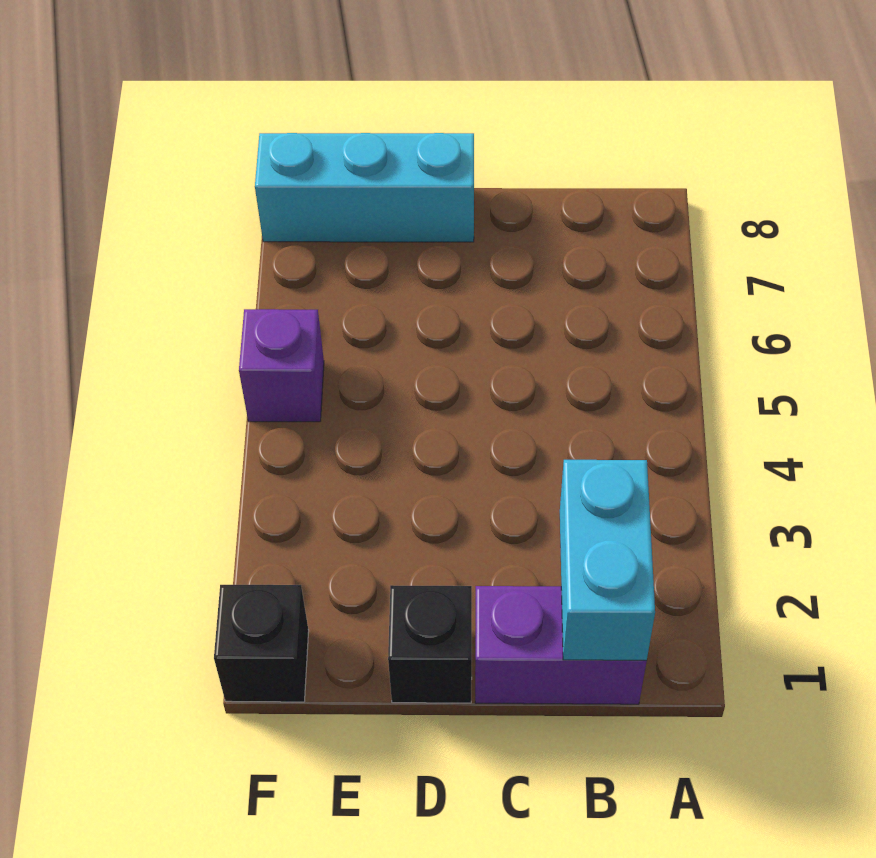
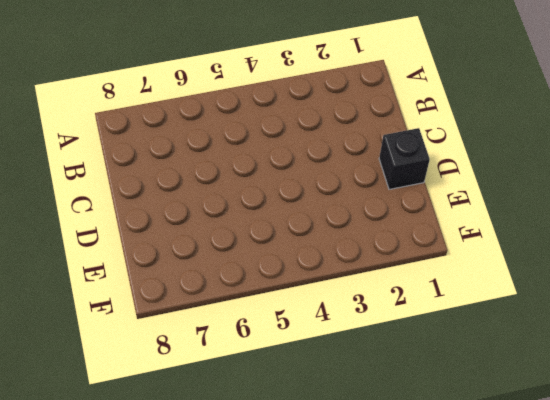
none -> purple 1x2 brick [475,586,647,704]
none -> cyan 1x3 brick [255,133,474,242]

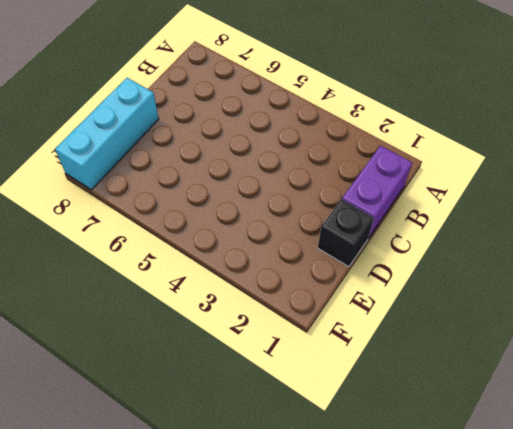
none -> black 1x1 brick [214,585,309,702]
none -> purple 1x1 brick [239,309,324,422]

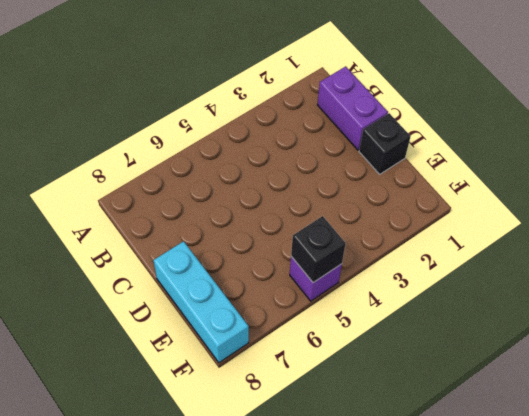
black 1x1 brick [291,216,346,283] -> black 1x1 brick moved to [214,585,309,702]
none -> cyan 1x2 brick [560,460,655,660]

